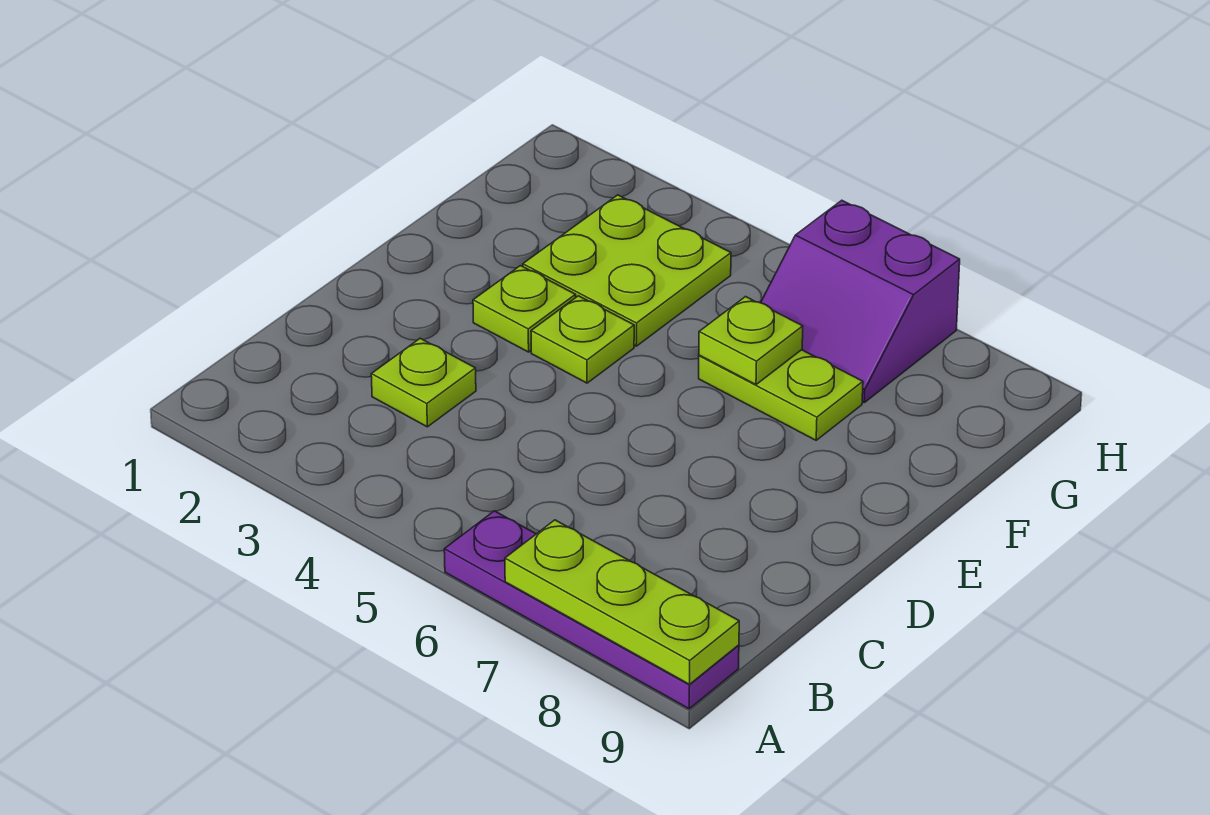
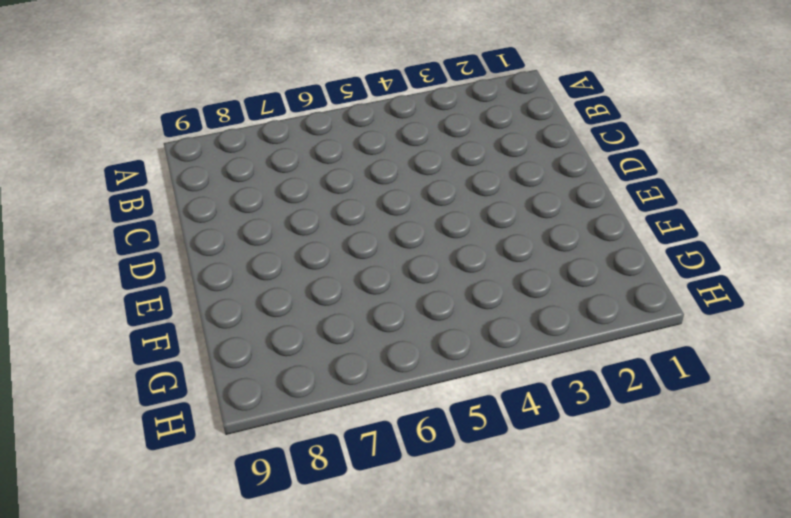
none -> purple 1x4 plate [444,511,739,709]
none -> lime 1x1 plate [371,338,476,427]

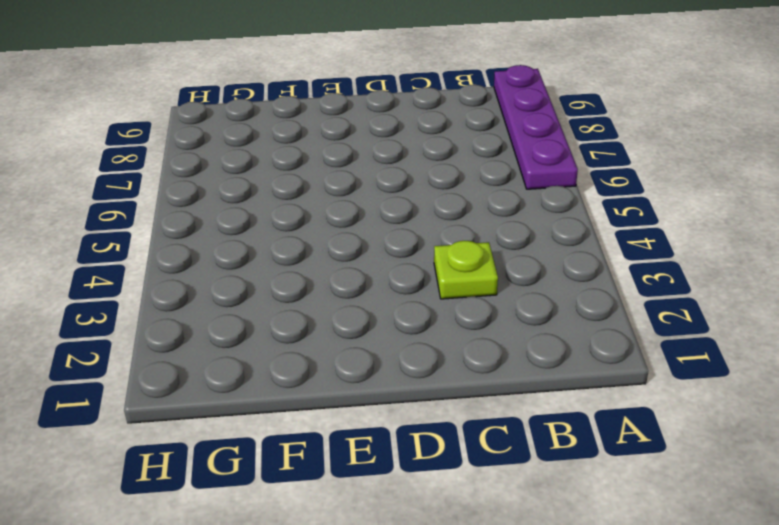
none -> lime 1x1 plate [473,266,576,352]
none -> lime 1x1 plate [531,296,634,383]

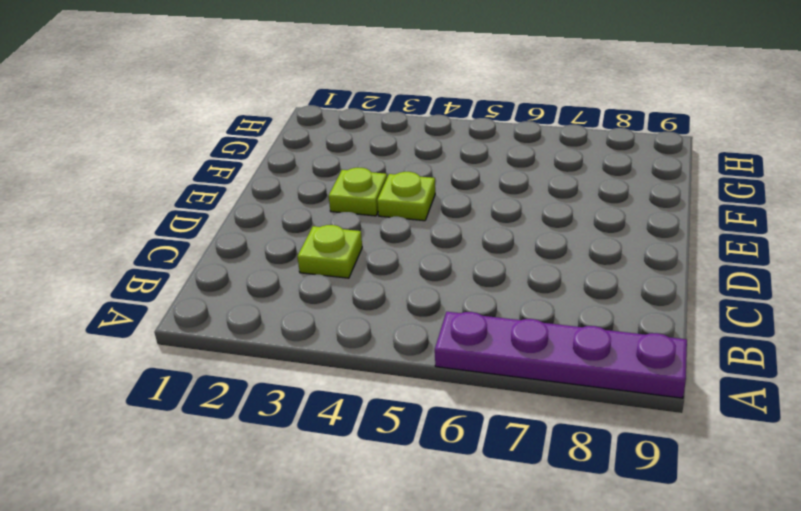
none -> lime 2x2 plate [523,195,731,346]
none -> lime 1x2 plate [699,350,863,440]

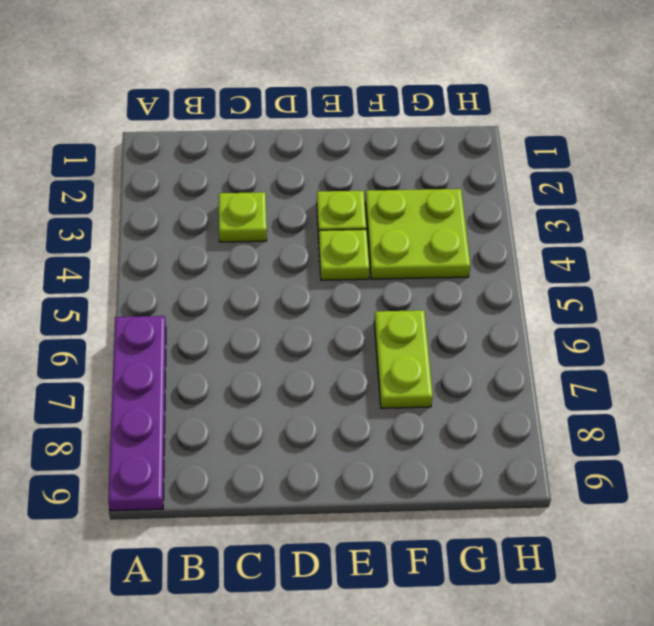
none -> purple 2x2 slope [761,200,960,402]
none -> lime 1x3 plate [505,520,739,684]

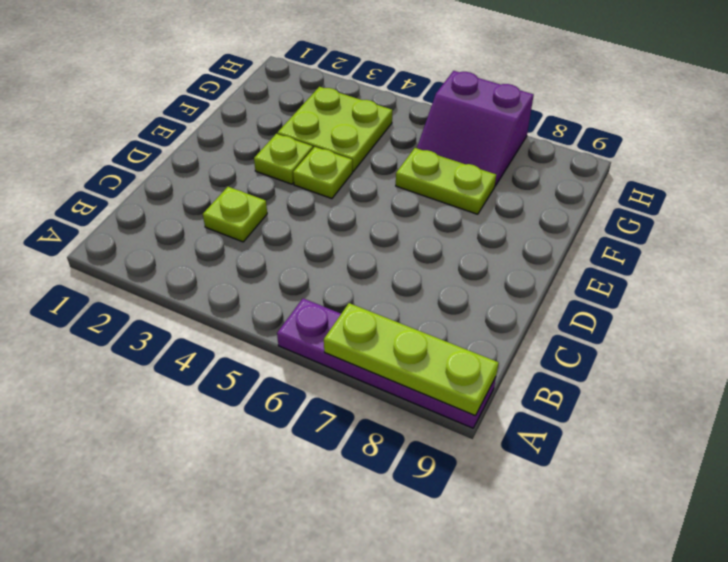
none -> lime 1x1 plate [699,297,803,385]

